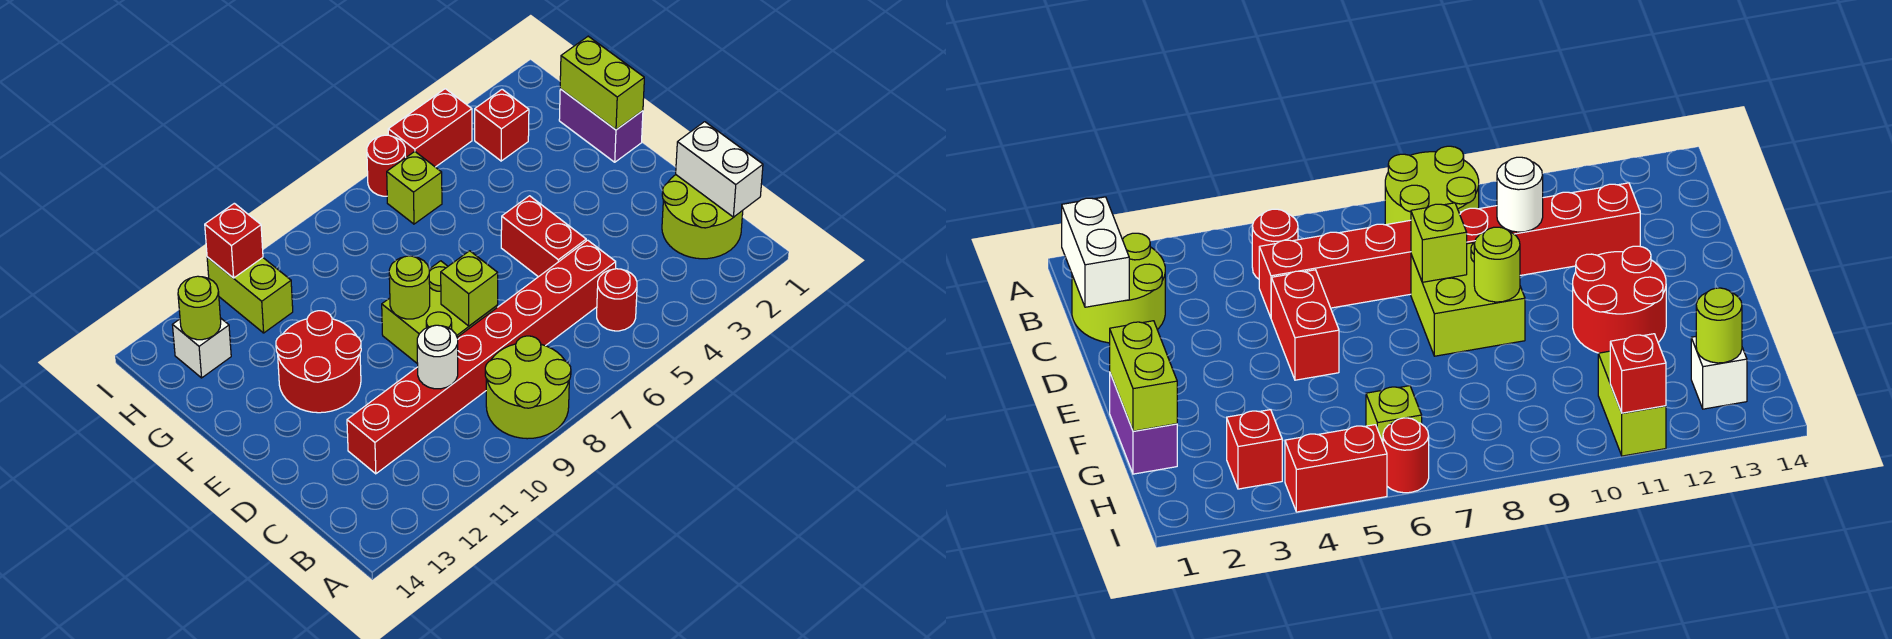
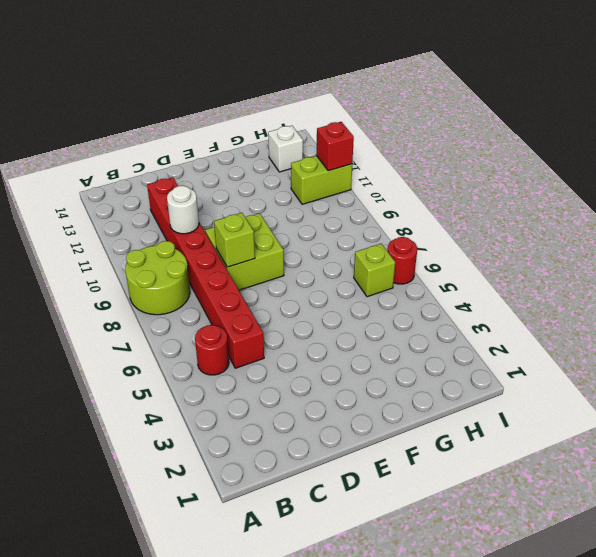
none -> lime 2x2 round brick [662,175,743,259]
none -> red 1x2 brick [501,196,586,277]
none -> red 2x2 round brick [276,311,361,413]

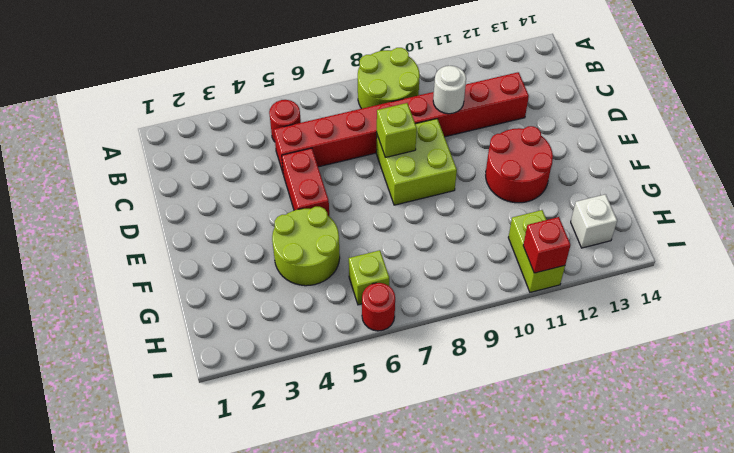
lime 2x2 round brick [272,207,340,286] -> lime 2x2 round brick moved to [662,175,743,259]
none -> purple 1x2 brick [559,89,643,162]
none -> red 1x1 brick [475,89,529,161]
none -> red 1x2 brick [388,89,472,167]

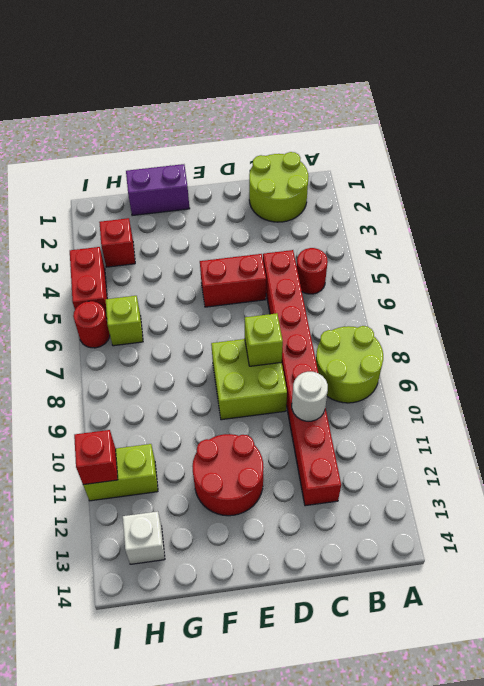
none -> white 1x2 brick [676,122,763,217]
none -> lime 1x1 round brick [389,256,430,319]
none -> lime 1x2 brick [560,36,644,130]

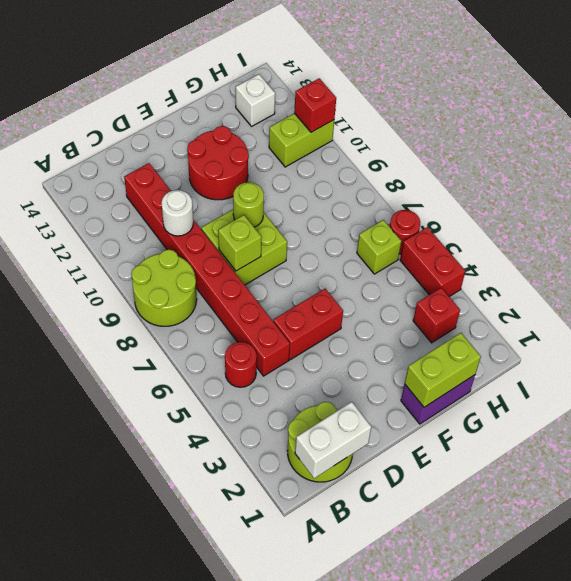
none -> lime 1x1 round brick [178,276,221,340]

